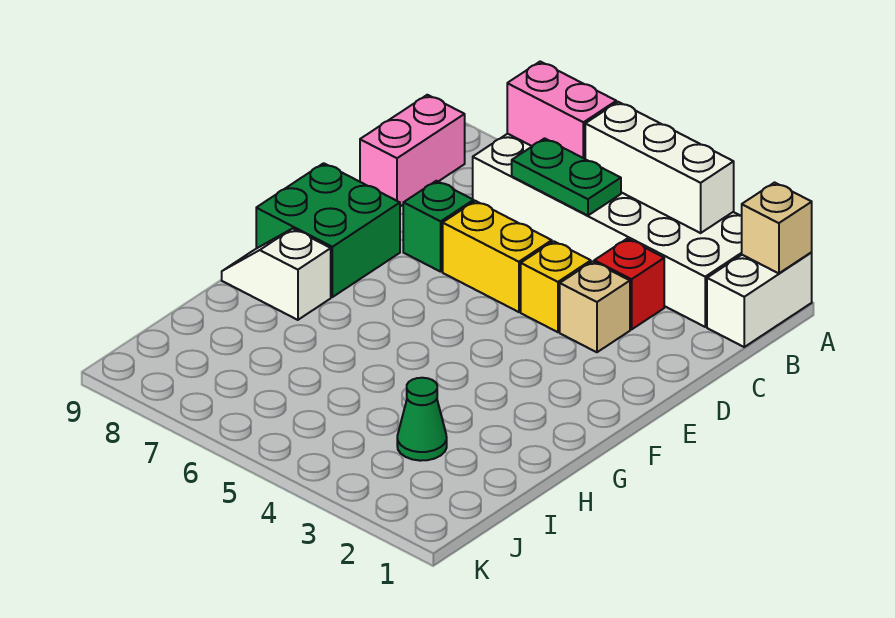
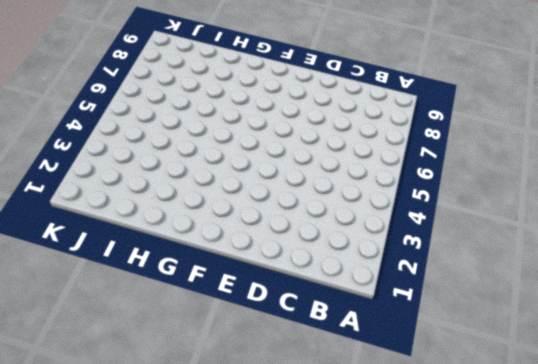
none -> white 1x2 brick [707,253,812,347]
none -> white 2x6 brick [473,134,742,327]
none -> pink 1x2 brick [360,95,465,206]

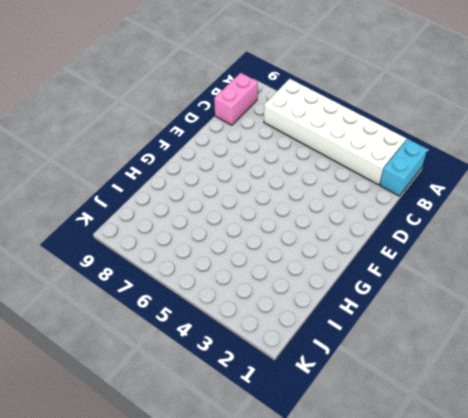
cyan 1x2 brick [380,139,427,196] -> white 1x2 brick [707,253,812,347]
none -> red 1x1 brick [594,239,664,330]
none -> tan 1x1 brick [560,261,630,352]
none -> yellow 1x1 brick [521,241,591,332]

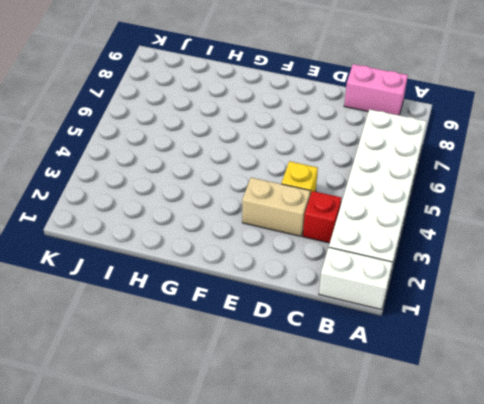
tan 1x2 brick [242,177,310,236] -> tan 1x1 brick [560,261,630,352]
none -> yellow 1x2 brick [443,201,552,312]
none -> green 1x1 brick [403,181,474,272]
none -> green 2x2 brick [256,163,400,297]

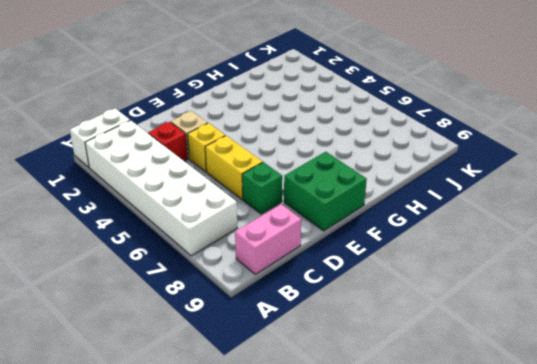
none -> white 1x2 slope [222,228,331,320]
none -> green 1x1 cone [397,378,447,461]
none -> tan 1x1 brick [742,183,812,273]

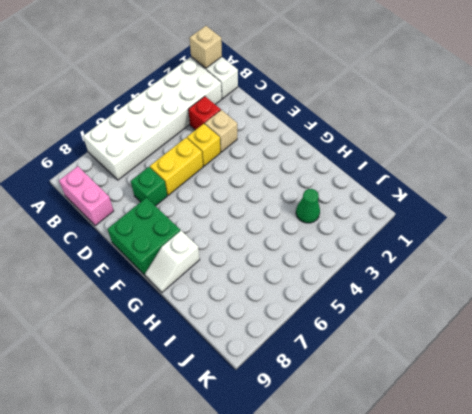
none -> white 1x3 brick [585,102,734,233]
none -> pink 1x2 brick [507,62,616,159]
none -> green 1x2 plate [512,138,621,216]

